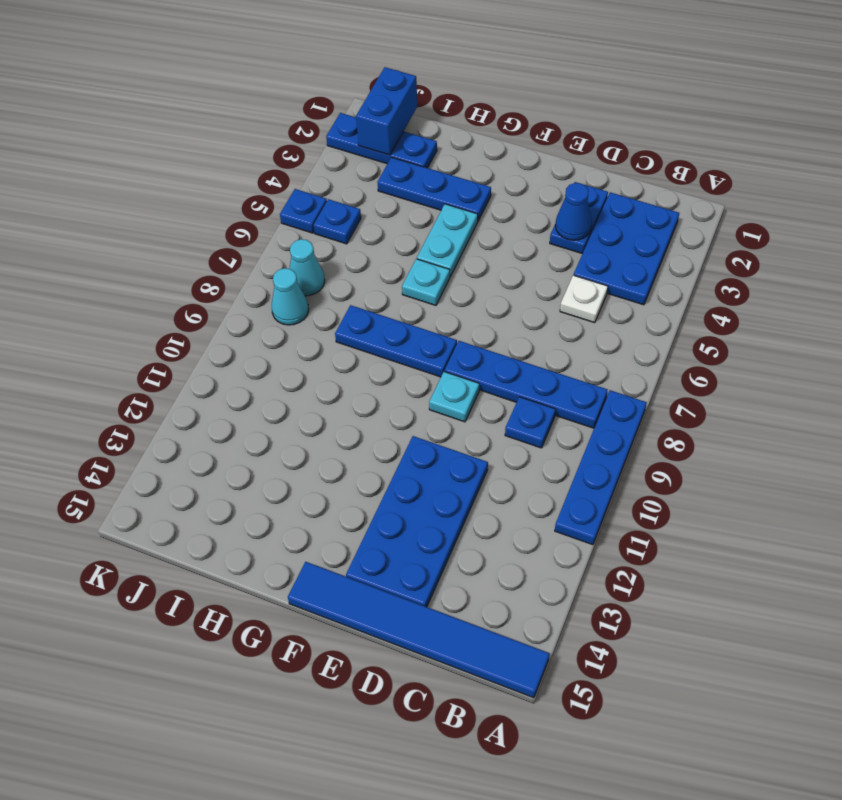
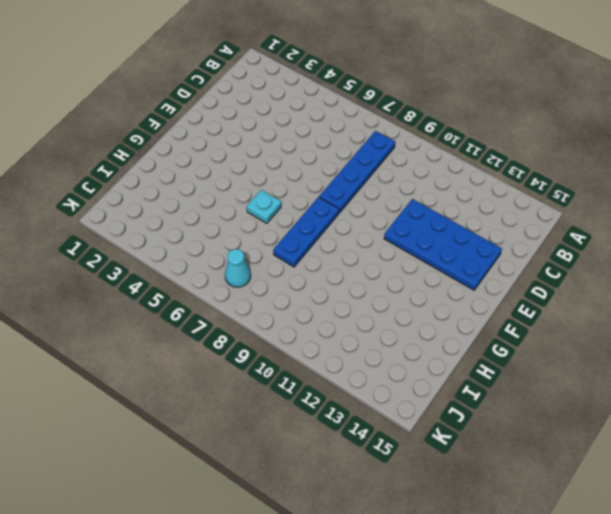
none -> blue 1x4 plate [555,390,647,545]
none -> blue 1x6 tile [288,562,550,698]
none -> blue 2x3 plate [574,192,679,305]

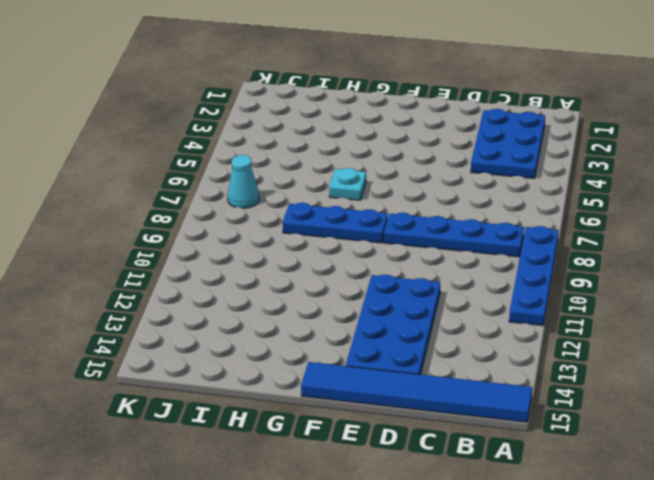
none -> white 1x1 plate [560,275,608,323]
none -> blue 1x1 plate [505,397,556,448]
none -> blue 1x2 plate [550,182,608,254]

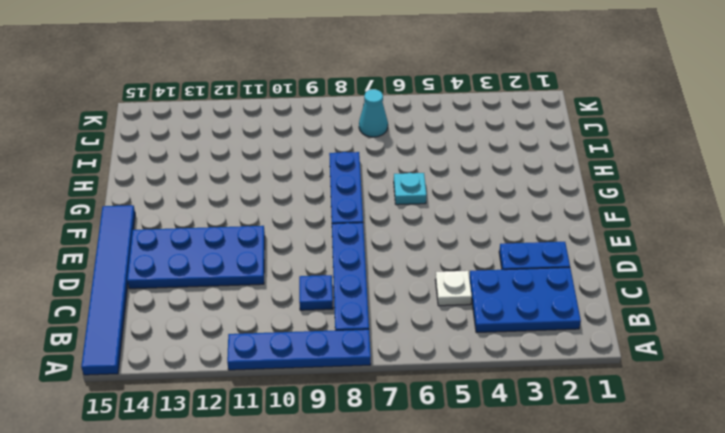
none -> cyan 1x1 plate [429,372,479,422]
none -> blue 1x3 plate [377,157,491,221]
none -> cyan 1x2 plate [417,204,478,277]

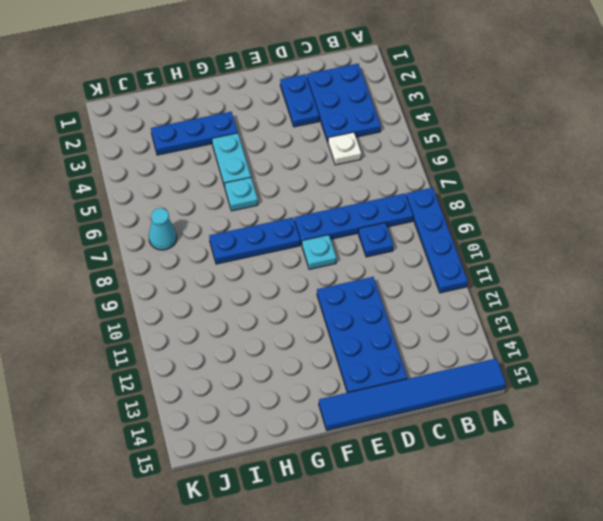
none -> blue 1x3 plate [326,113,437,168]
none -> blue 1x1 plate [313,199,361,244]
none -> cyan 1x1 cone [272,268,309,325]

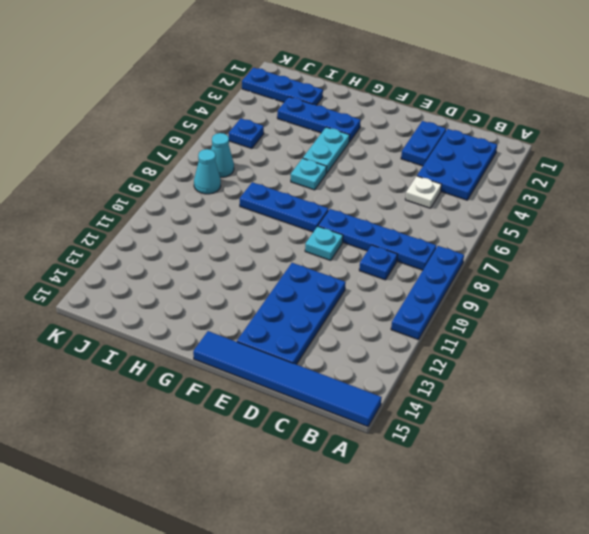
none -> blue 1x1 plate [280,189,327,233]
none -> blue 1x1 cone [555,183,592,240]
none -> blue 1x2 brick [356,67,417,155]

